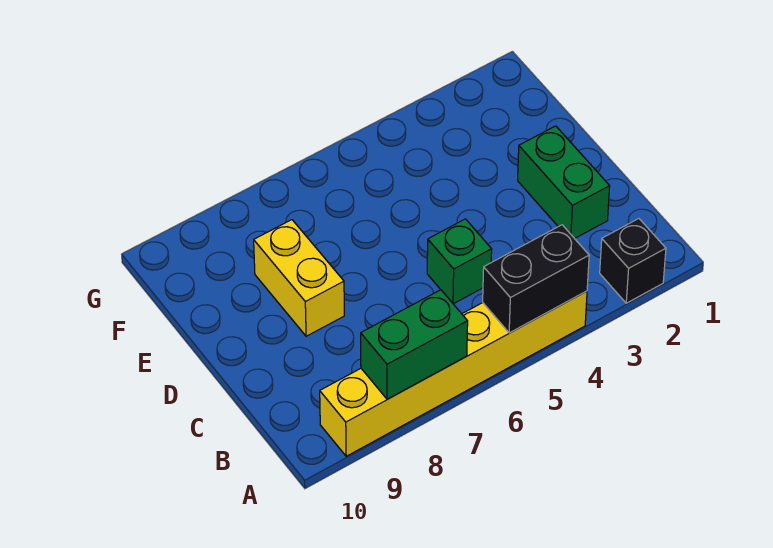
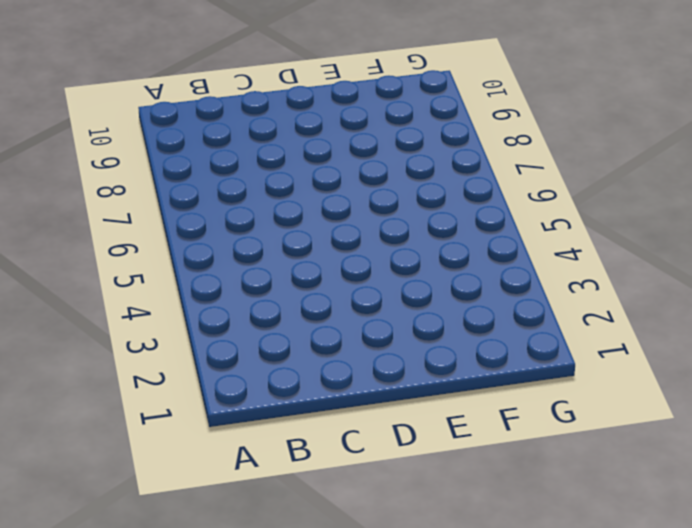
none -> black 1x1 brick [600,219,666,303]
none -> yellow 1x6 brick [320,291,587,456]

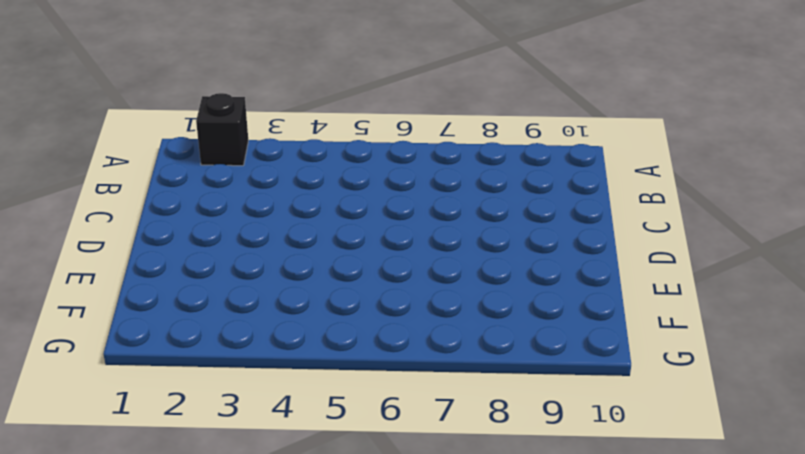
none -> yellow 1x6 brick [320,291,587,456]
none -> green 1x2 brick [518,126,610,238]

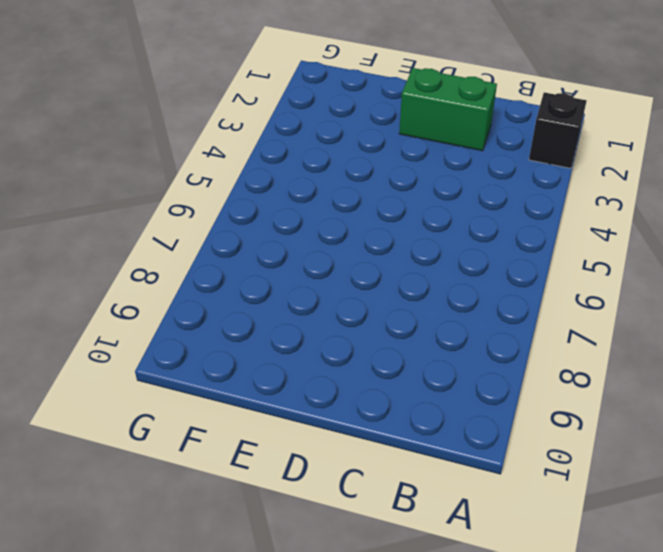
none -> yellow 1x6 brick [320,291,587,456]
none -> green 1x1 brick [427,219,492,304]

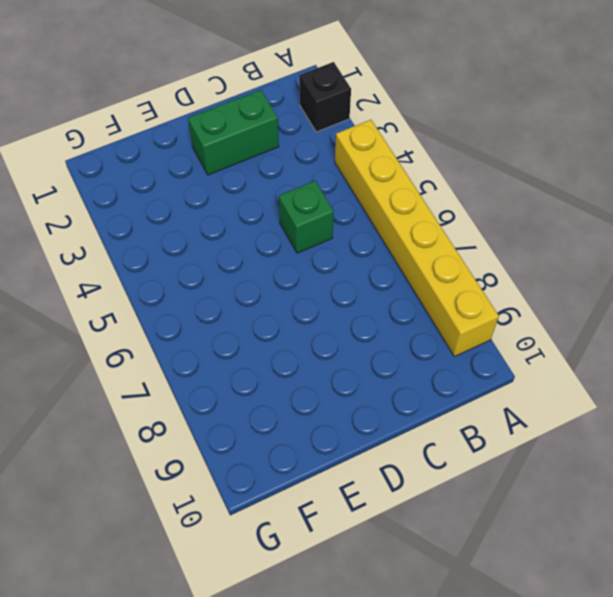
none -> yellow 1x2 brick [254,220,344,336]
none -> black 1x2 brick [483,225,589,333]

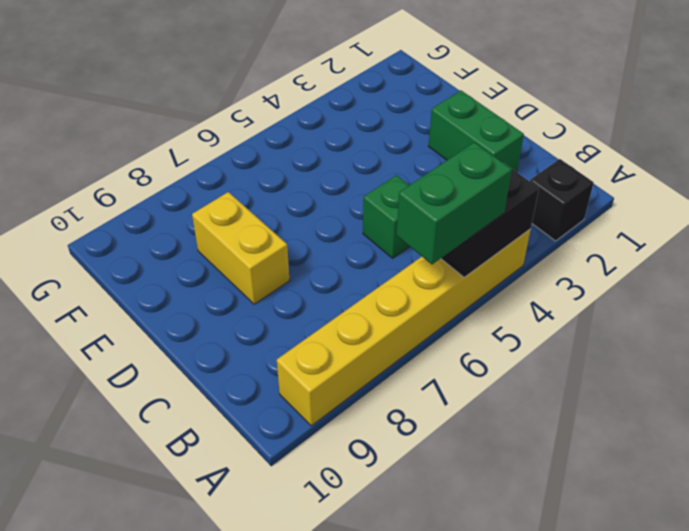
green 1x2 brick [397,142,512,264] -> green 1x2 brick moved to [361,290,468,399]

